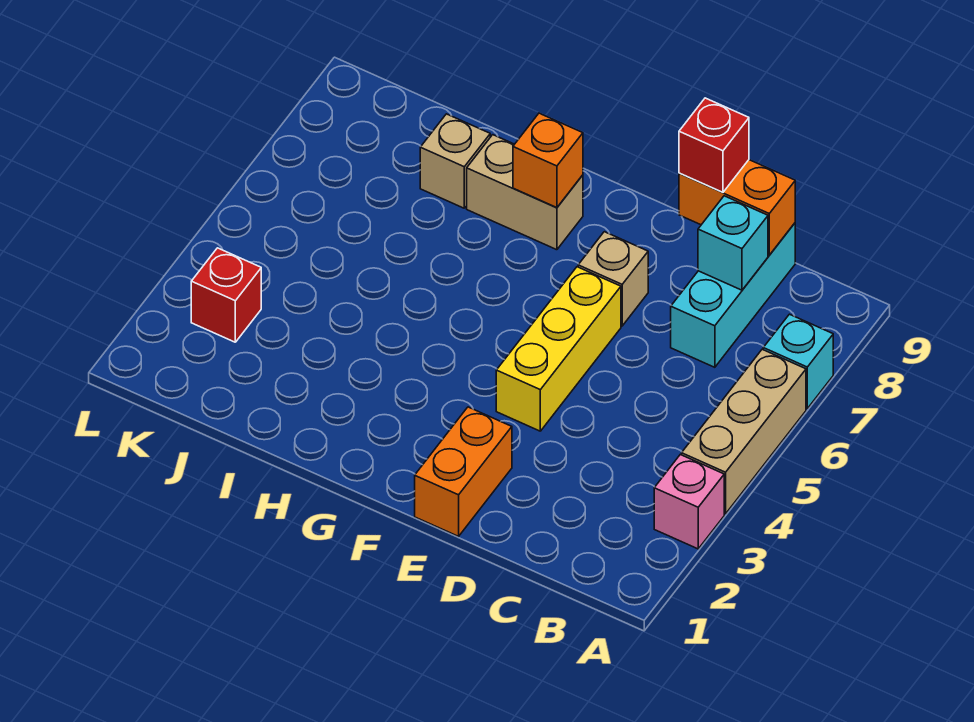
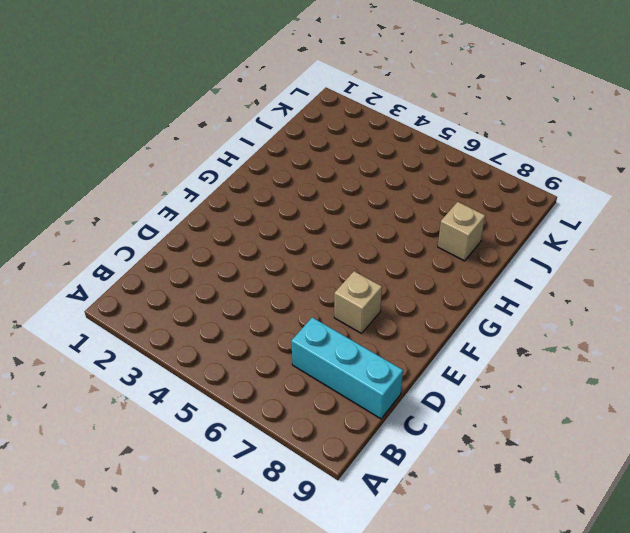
none -> pink 1x1 brick [654,455,724,549]
none -> tan 1x3 brick [682,349,806,514]
none -> cyan 1x1 brick [763,314,833,408]

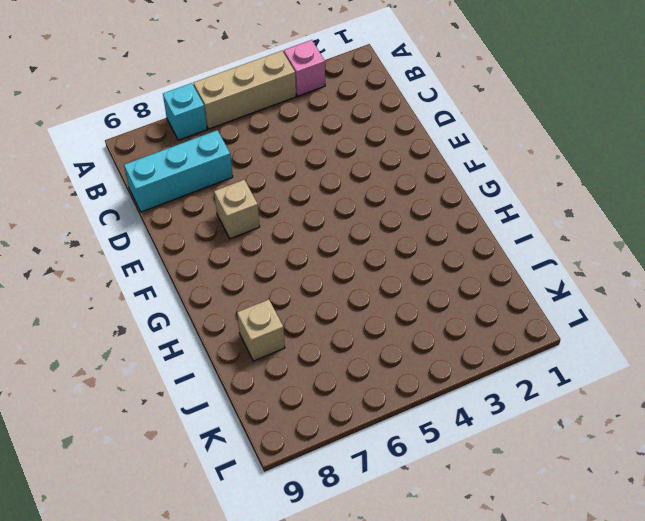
none -> orange 1x2 brick [415,407,512,536]
none -> yellow 1x3 brick [496,267,621,431]
none -> tan 1x2 brick [467,135,583,250]

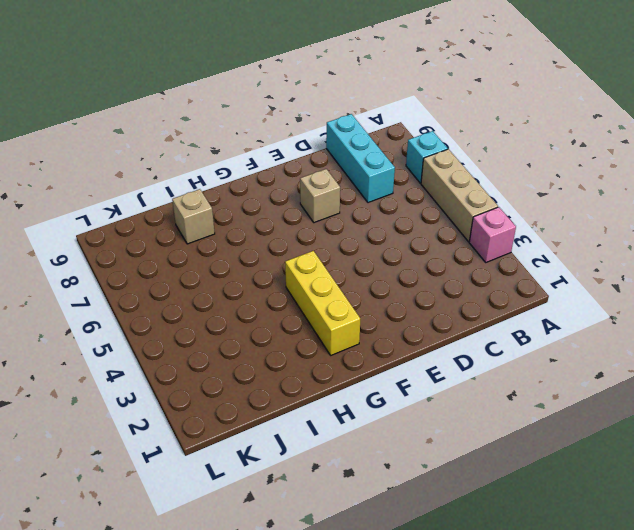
yellow 1x3 brick [285,251,360,355] -> yellow 1x3 brick moved to [496,267,621,431]
none -> orange 1x2 brick [415,407,512,536]
none -> tan 1x2 brick [467,135,583,250]
none -> red 1x1 brick [191,248,261,342]

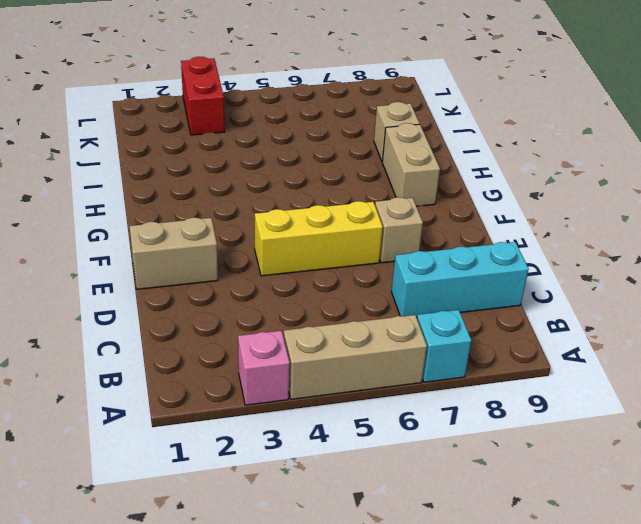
tan 1x2 brick [130,218,218,289] -> orange 1x2 brick [415,407,512,536]
red 1x2 brick [181,57,225,135] -> red 1x1 brick [191,248,261,342]
none -> cyan 1x1 brick [698,196,768,290]
none -> orange 1x2 brick [679,160,795,255]
none -> orange 1x1 brick [513,113,583,208]

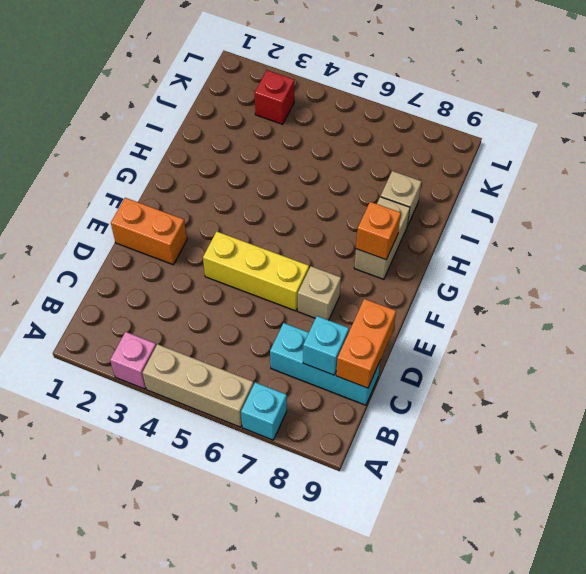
none -> red 1x1 brick [679,98,749,192]

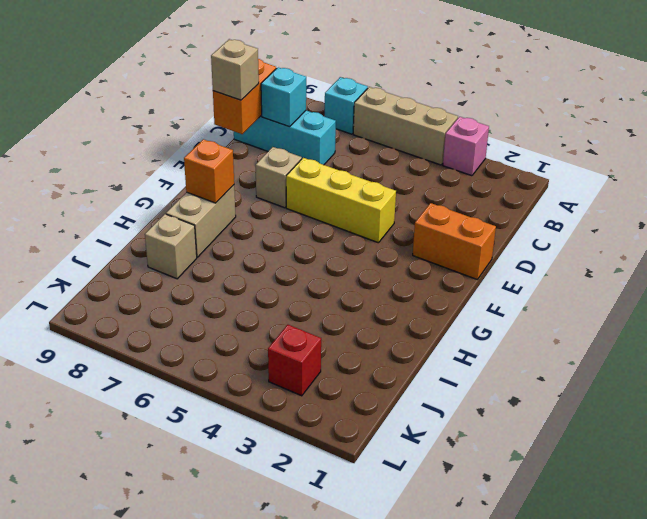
tan 1x1 brick [211,39,259,100] -> red 1x1 brick [679,98,749,192]

